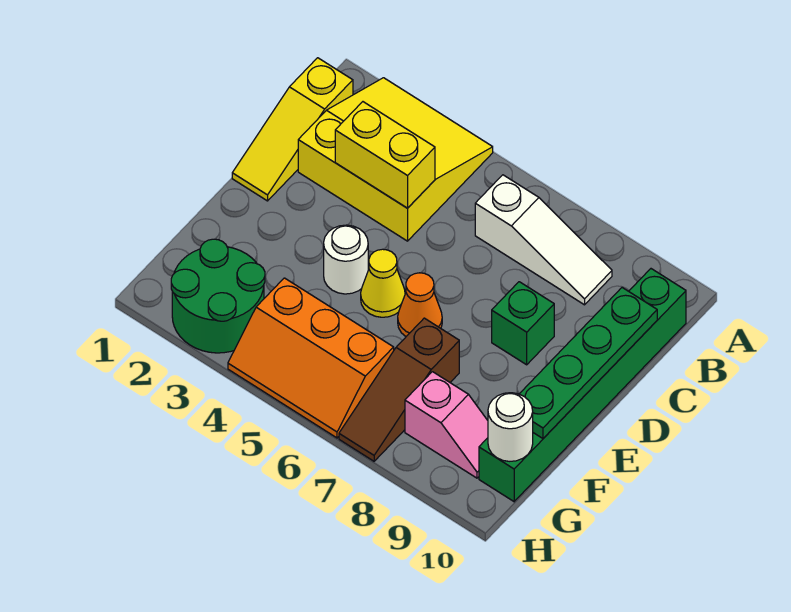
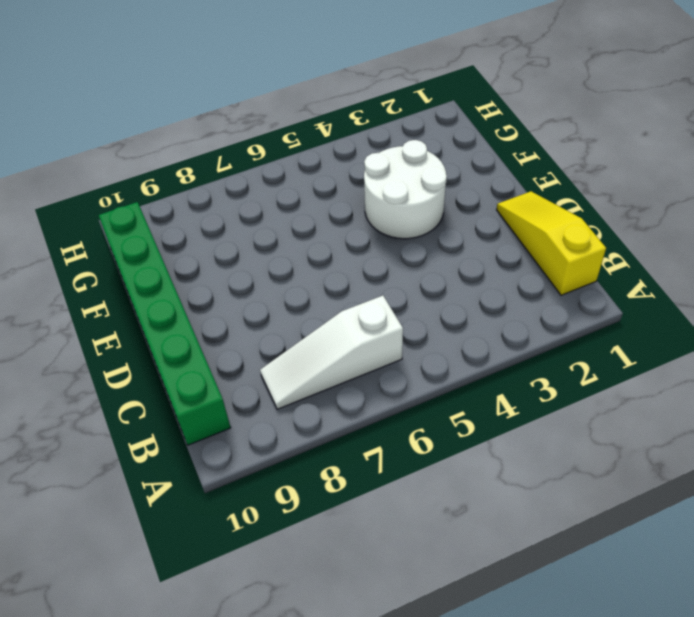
white 2x2 round brick [364,140,447,239] -> white 1x1 round brick [324,225,368,294]
none -> yellow 3x3 slope [298,78,493,241]
none -> green 1x1 brick [492,282,554,365]
none -> yellow 1x1 cone [361,249,405,317]

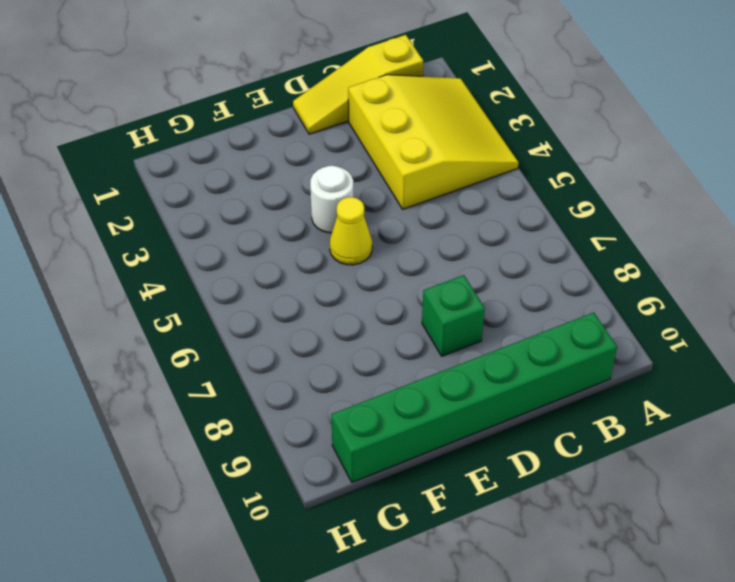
none -> white 1x3 slope [475,175,612,305]
none -> orange 1x1 cone [398,273,442,336]
none -> brown 1x3 slope [339,318,459,461]

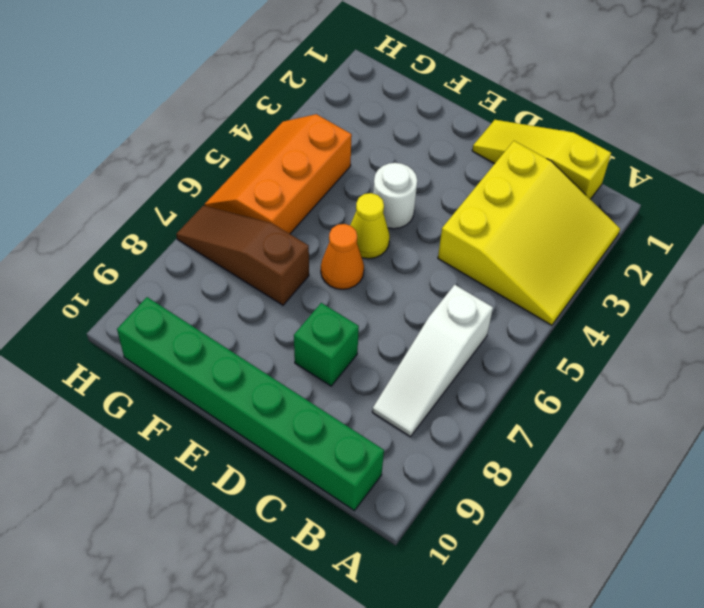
none -> green 2x2 round brick [171,239,265,353]
none -> pink 1x2 slope [405,372,488,478]
none -> yellow 1x2 brick [335,102,435,208]

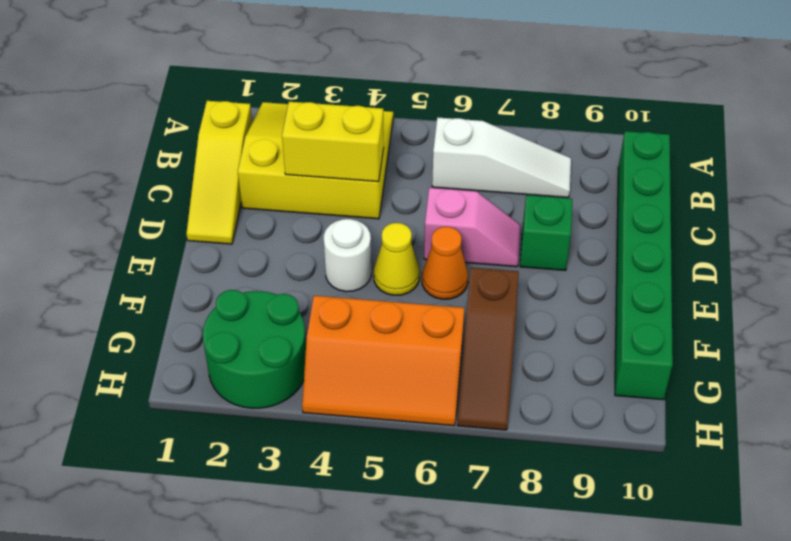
pink 1x2 slope [424,188,521,267] -> pink 1x2 slope moved to [405,372,488,478]
none -> green 1x4 plate [520,288,657,438]
none -> white 1x1 round brick [488,393,533,461]

